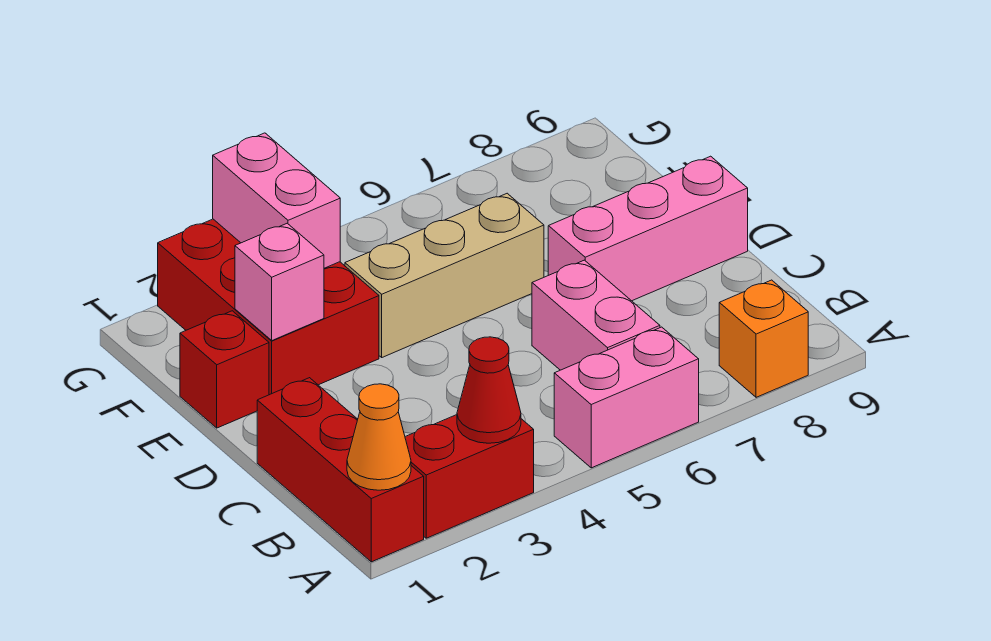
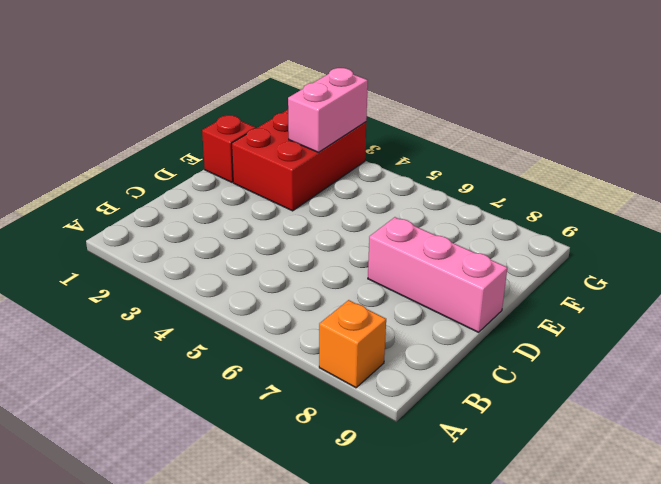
none -> red 1x3 brick [257,378,424,562]
none -> red 1x2 brick [405,415,534,538]
none -> pink 1x2 brick [554,327,699,468]

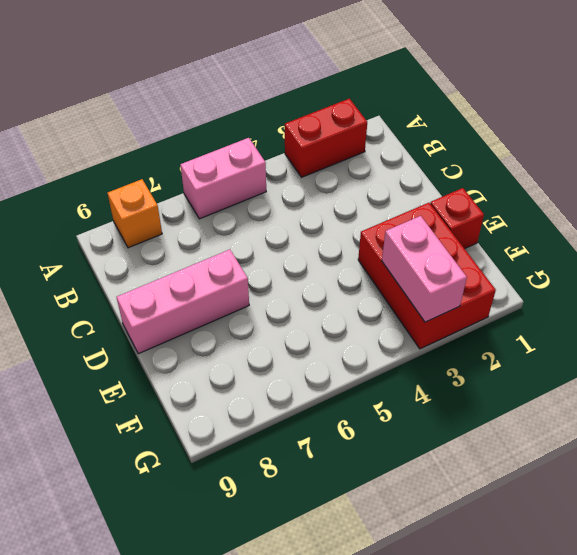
none -> red 1x3 brick [257,378,424,562]
none -> pink 1x2 brick [532,260,660,370]
none -> tan 1x3 brick [345,193,544,357]

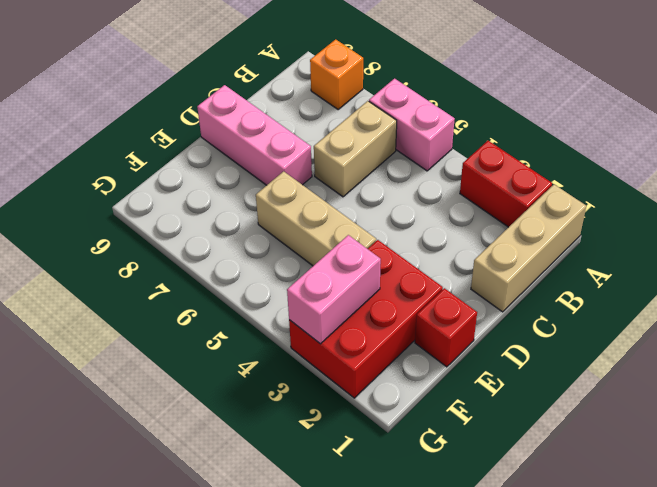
tan 1x3 brick [471,184,586,312] -> red 1x3 brick [257,378,424,562]
tan 1x2 brick [314,101,397,197] -> pink 1x2 brick [532,260,660,370]
none -> orange 1x1 cone [347,384,411,490]
none -> red 1x1 cone [457,337,521,443]
none -> pink 1x1 brick [235,223,324,340]

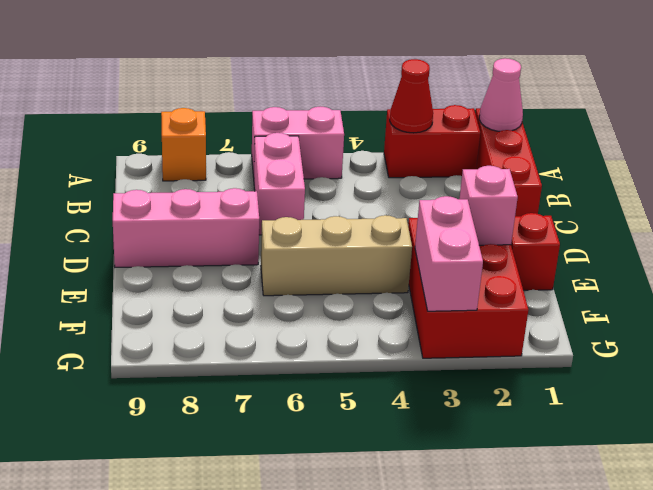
pink 1x1 cone [479,58,523,131] -> orange 1x1 cone [347,384,411,490]

